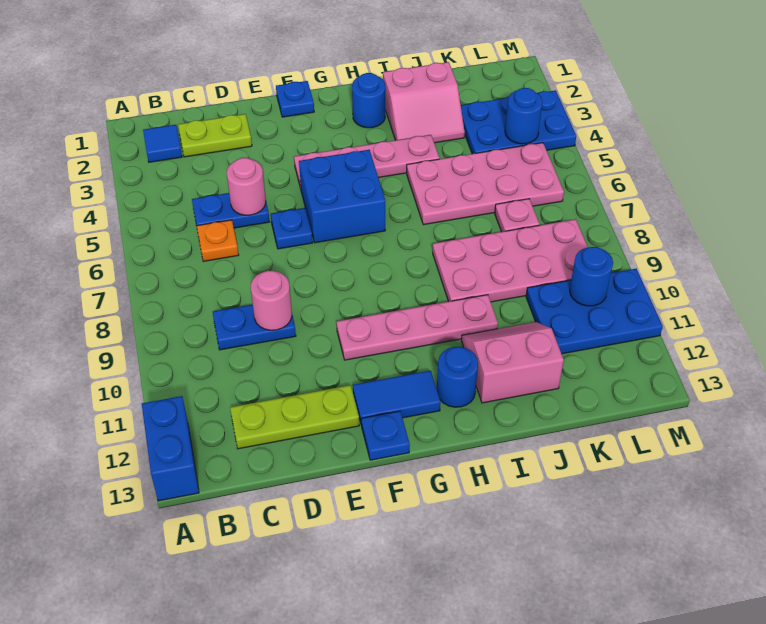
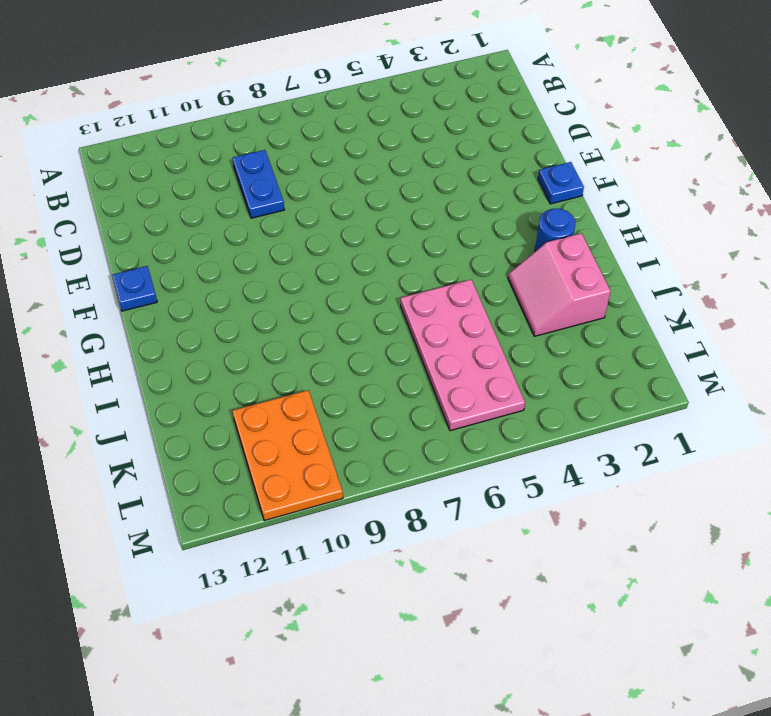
orange 2x3 plate [233,390,343,521] -> blue 2x3 plate [526,269,663,354]
none -> blue 1x2 brick [142,396,199,501]
none -> blue 1x1 tile [143,125,182,162]
none -> lime 1x2 plate [178,114,252,157]

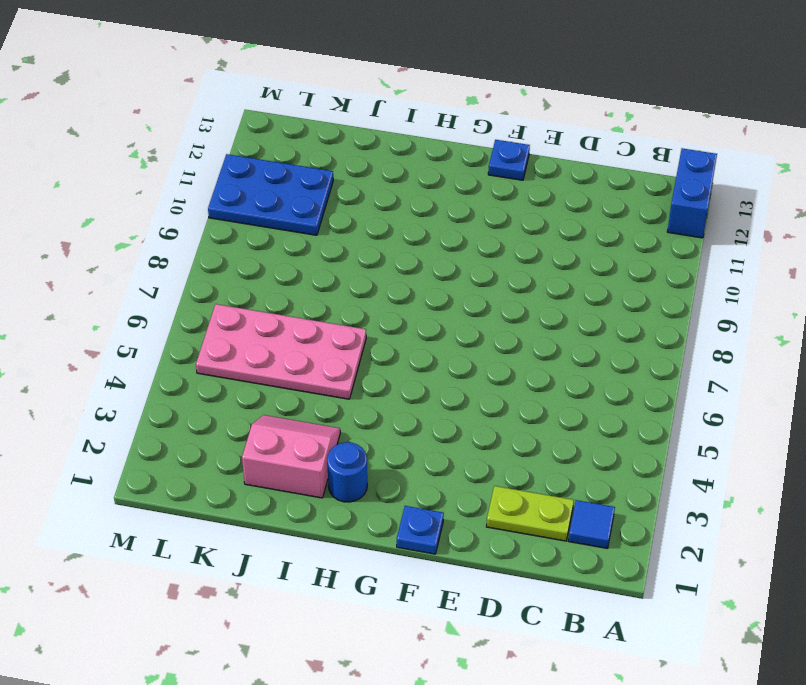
none -> blue 1x2 plate [192,193,269,228]
none -> orange 1x1 plate [197,220,239,261]
none -> blue 1x2 plate [213,305,296,350]

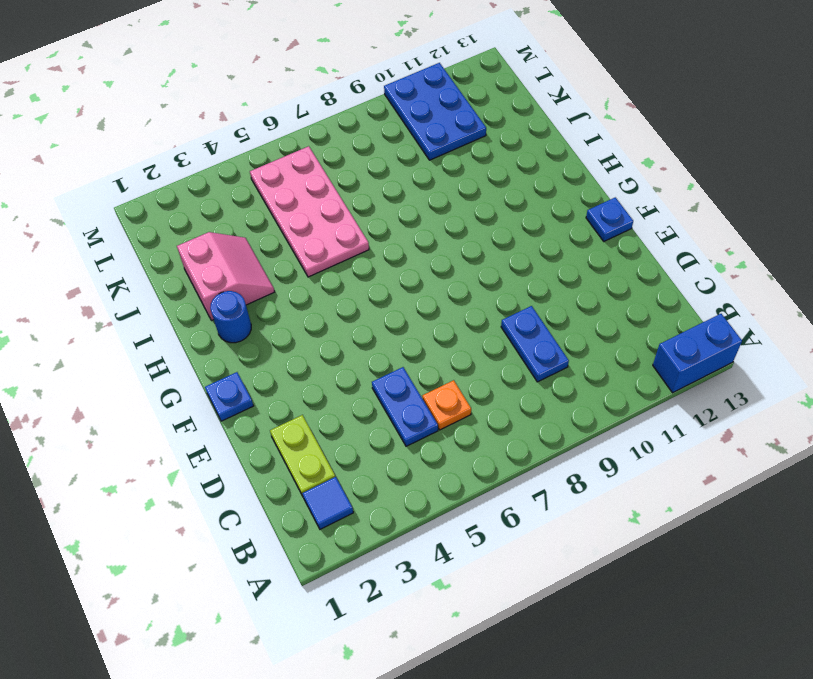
none -> lime 1x3 plate [230,385,359,449]
none -> blue 1x1 plate [271,208,313,249]
none -> pink 1x4 plate [294,135,440,188]

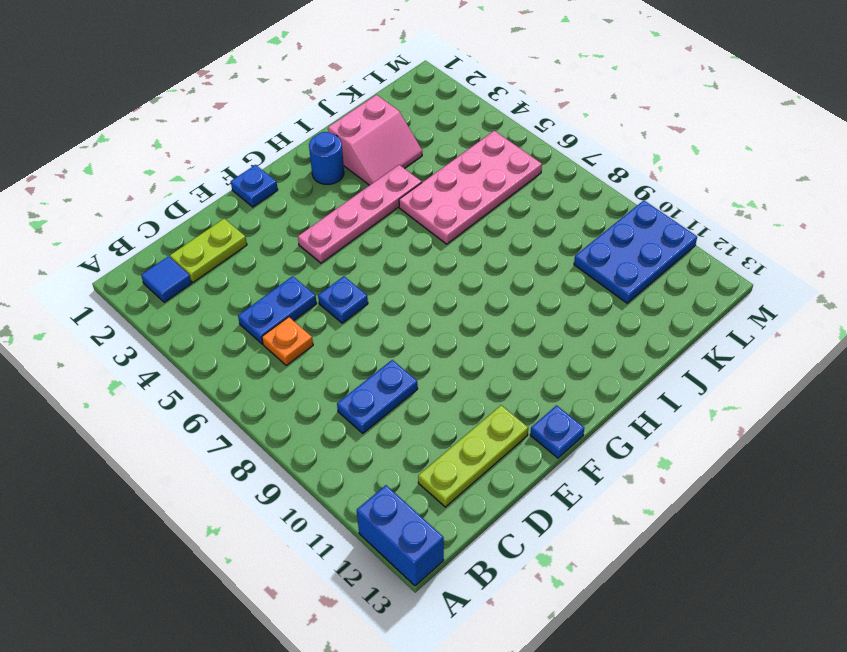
none -> blue 2x2 brick [299,150,385,243]
none -> pink 1x4 plate [337,295,498,360]
none -> blue 1x2 tile [353,371,441,425]

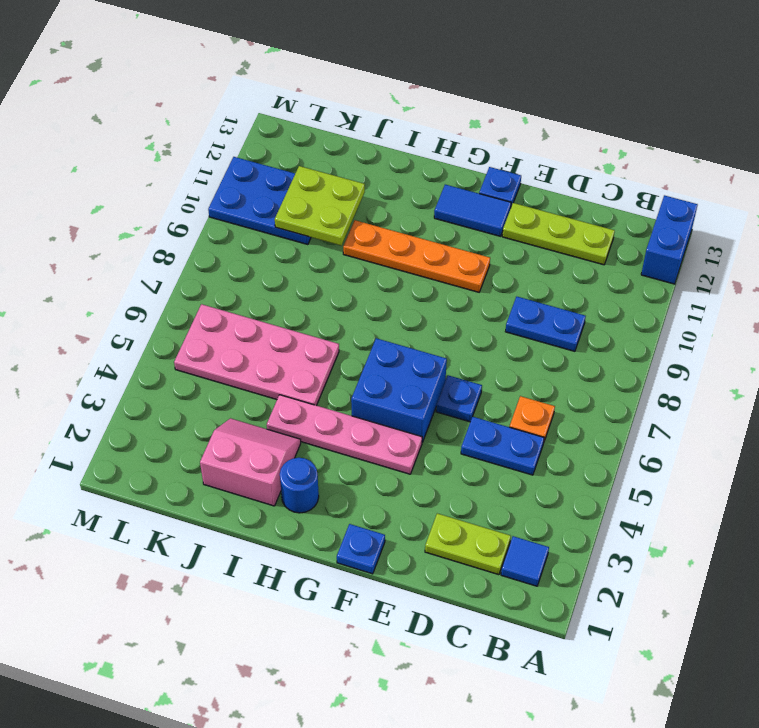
orange 1x4 plate [343,220,490,292] -> pink 1x4 plate [337,295,498,360]
lime 2x2 plate [275,166,365,245] -> none
none -> blue 1x1 round brick [437,347,478,407]
none -> pink 2x4 plate [433,219,588,302]
none -> pink 2x2 slope [461,322,564,403]

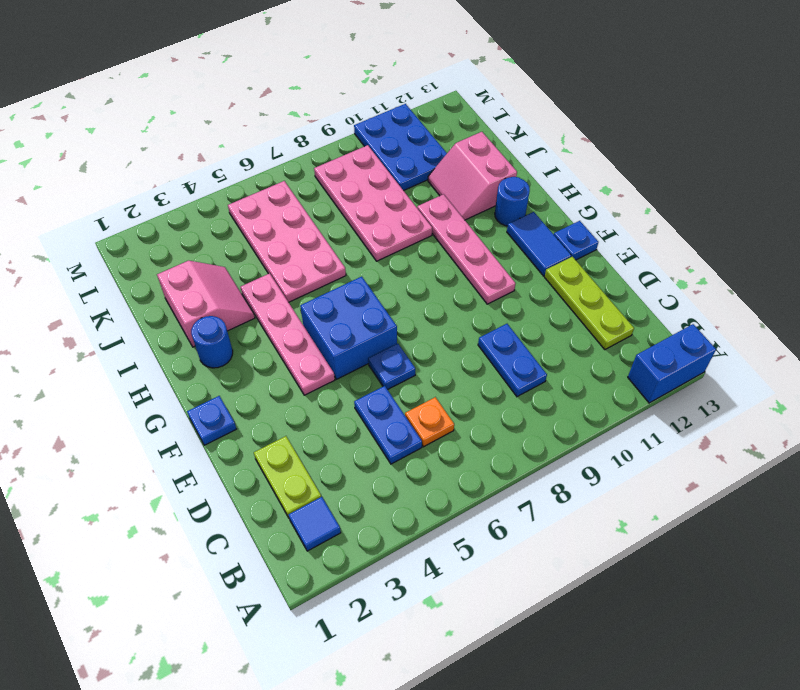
none -> blue 2x3 plate [461,90,576,154]
none -> pink 1x1 plate [495,199,540,232]
none -> pink 1x1 round brick [227,158,266,215]

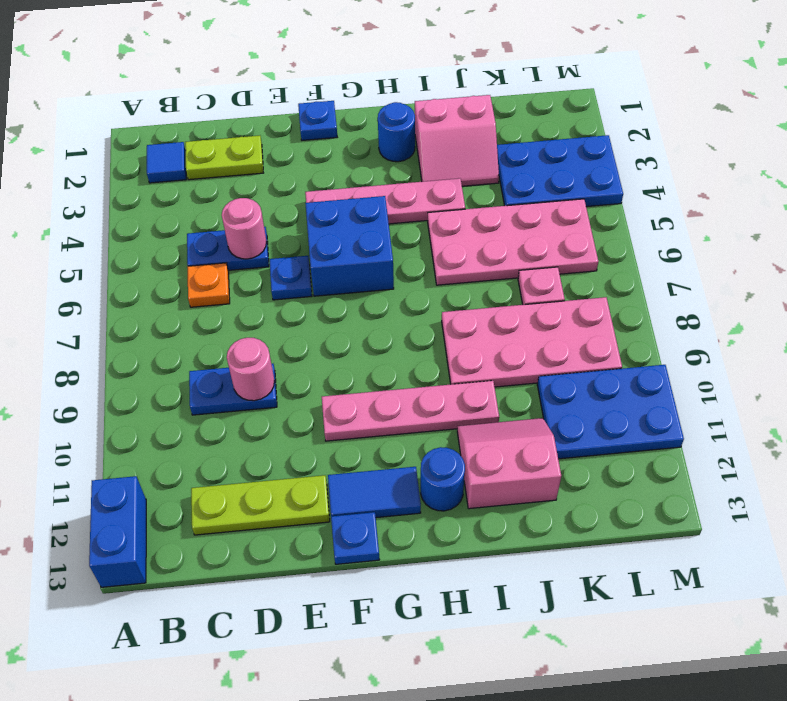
none -> blue 1x1 round brick [505,88,542,144]
none -> blue 1x1 round brick [570,247,613,306]

